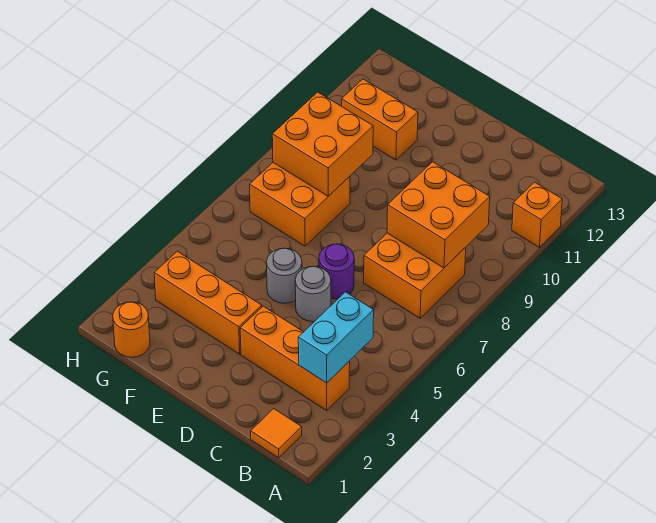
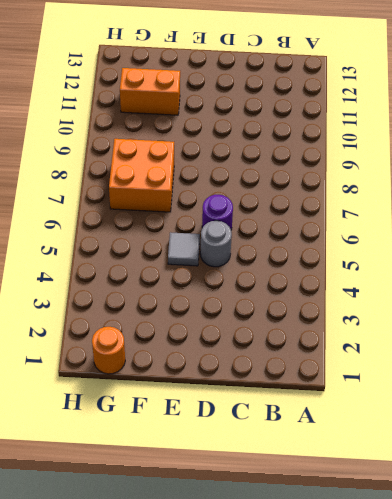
grey 1x1 tile [168,232,200,266] -> grey 1x1 round brick [267,248,302,303]
none -> orange 1x1 brick [512,182,562,247]
none -> orange 1x1 tile [251,409,302,458]
none -> orange 1x3 brick [240,306,350,410]

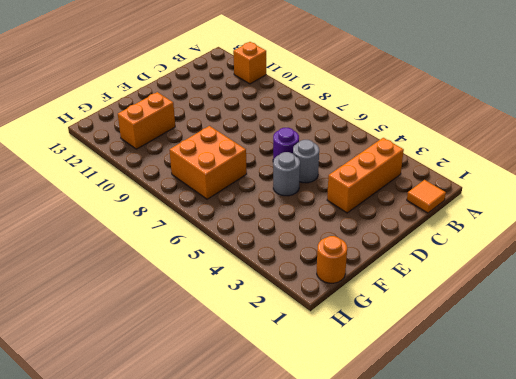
none -> orange 2x2 brick [364,233,466,318]
none -> orange 1x3 brick [154,251,262,354]
none -> cyan 1x2 brick [298,292,374,383]

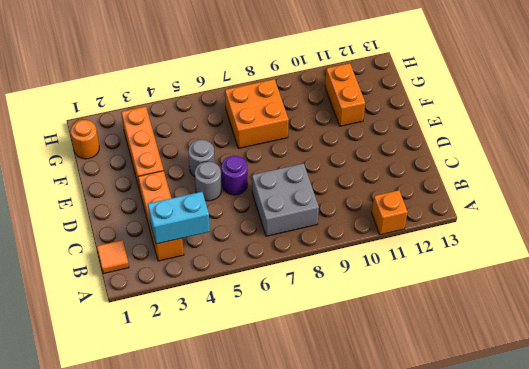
grey 2x2 brick [252,164,319,236] -> orange 2x2 brick [364,233,466,318]
none -> orange 2x2 brick [387,162,490,268]
none -> orange 2x2 brick [272,92,373,196]

